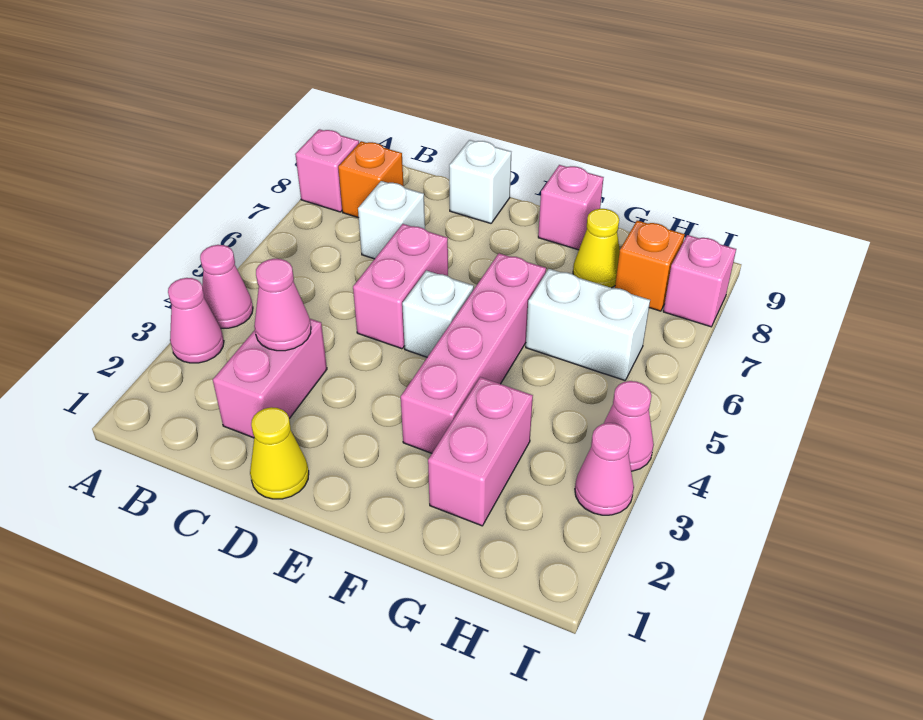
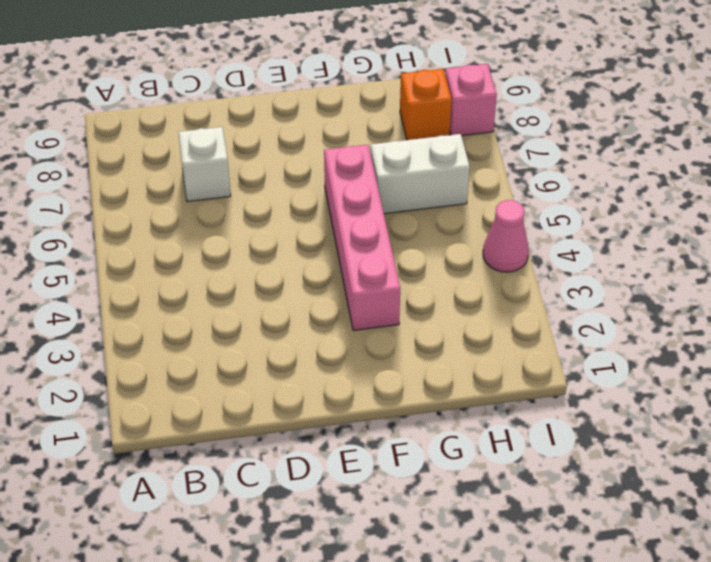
none -> pink 1x1 cone [168,278,224,363]
none -> pink 1x1 cone [200,245,253,328]
none -> pink 1x1 brick [295,129,359,212]

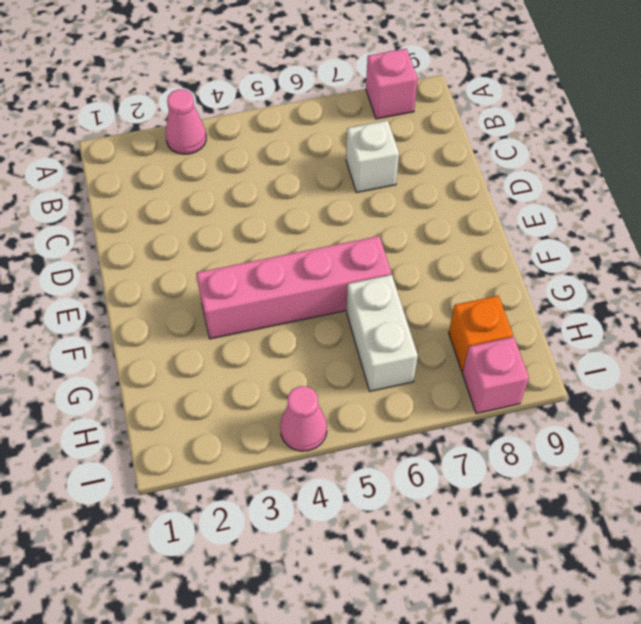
none -> pink 1x1 cone [200,245,253,328]
none -> orange 1x1 brick [338,141,403,218]
none -> pink 1x2 brick [213,319,327,438]

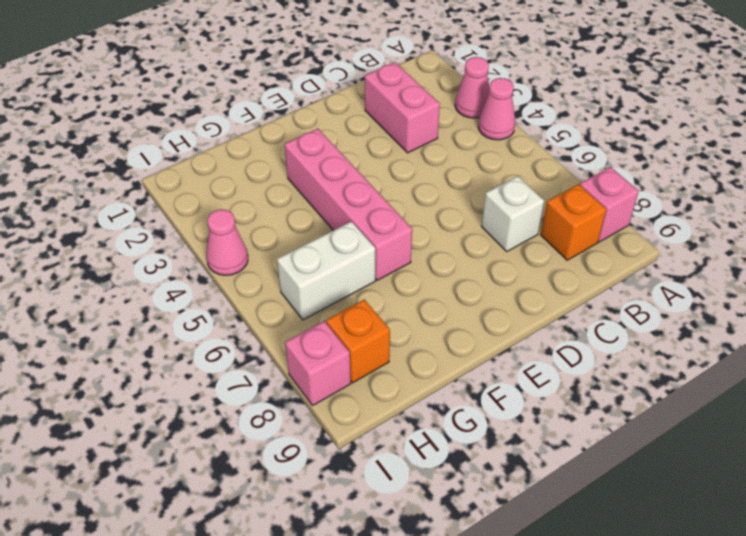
none -> yellow 1x1 cone [250,407,309,499]
none -> pink 1x2 brick [353,224,448,349]
none -> white 1x1 brick [449,140,511,223]

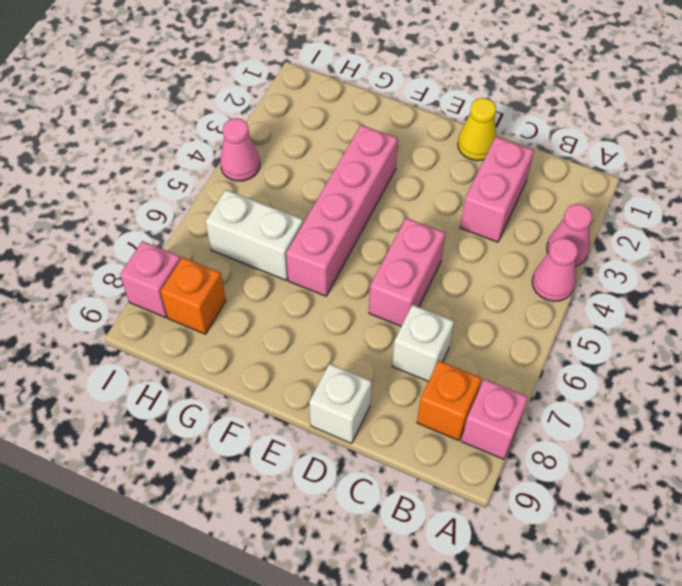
none -> white 1x1 brick [402,271,474,357]
none -> pink 1x1 brick [538,165,604,250]
none -> pink 1x2 brick [428,377,533,526]

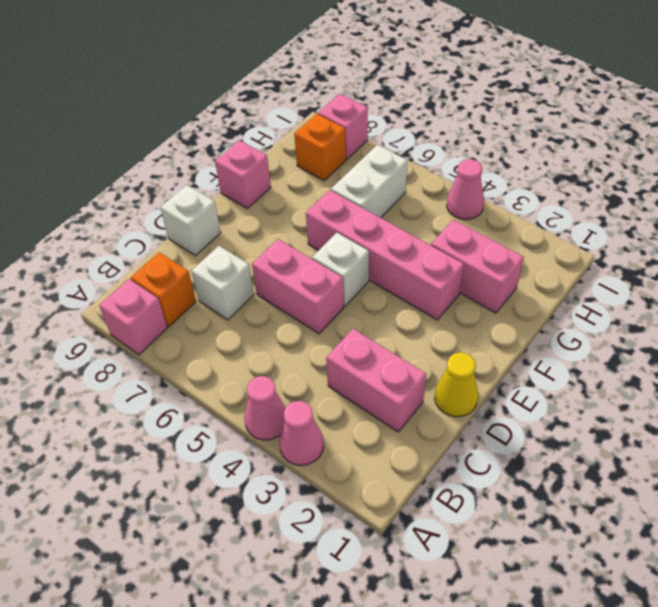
none -> yellow 1x1 cone [573,209,620,288]
none -> pink 1x1 cone [575,423,634,515]
none -> pink 1x1 cone [254,259,311,351]

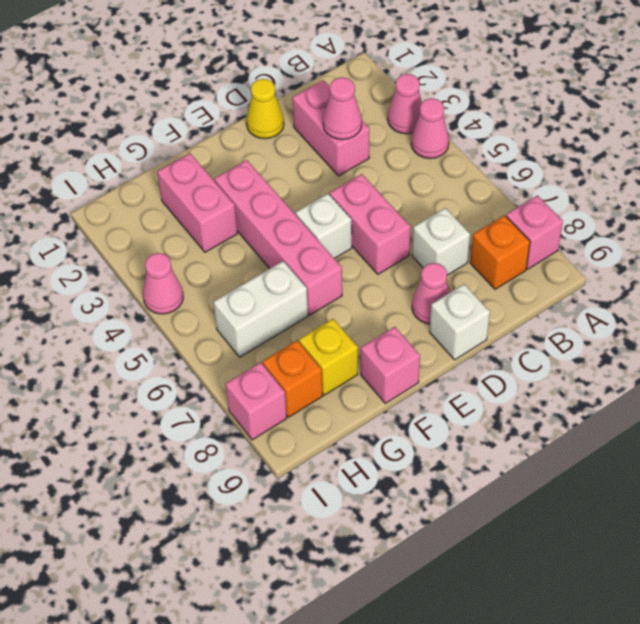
pink 1x1 cone [412,263,450,324] -> pink 1x1 cone moved to [575,423,634,515]
yellow 1x1 brick [299,319,358,395] -> yellow 1x1 cone [573,209,620,288]

